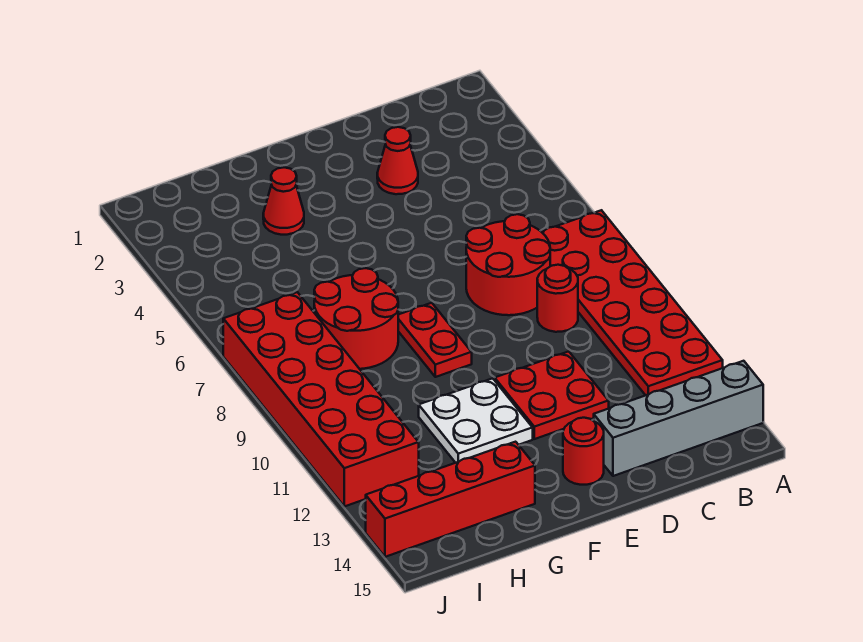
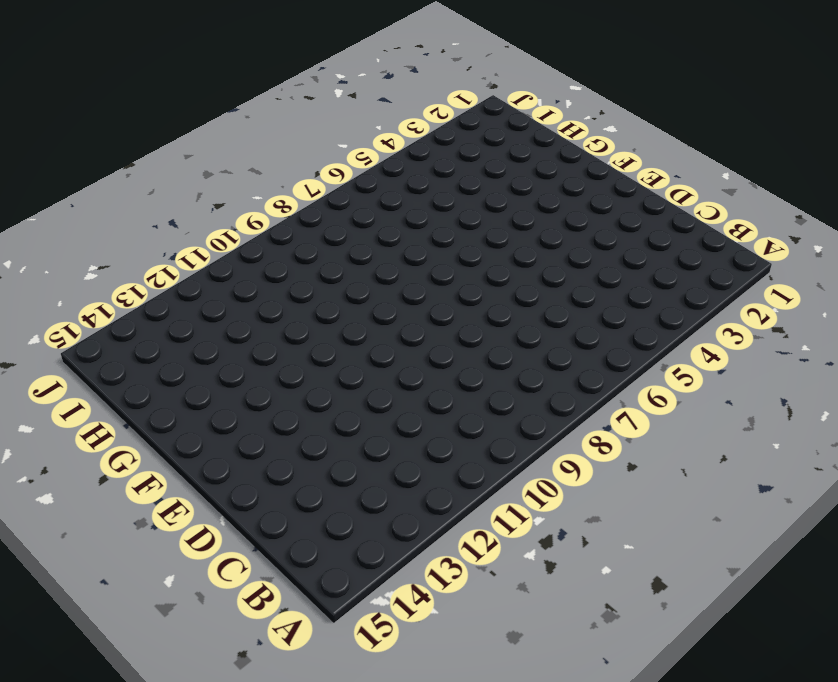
none -> red 2x6 plate [541,210,723,395]
none -> grey 1x4 brick [594,361,763,476]
none -> red 2x2 round brick [466,214,550,315]

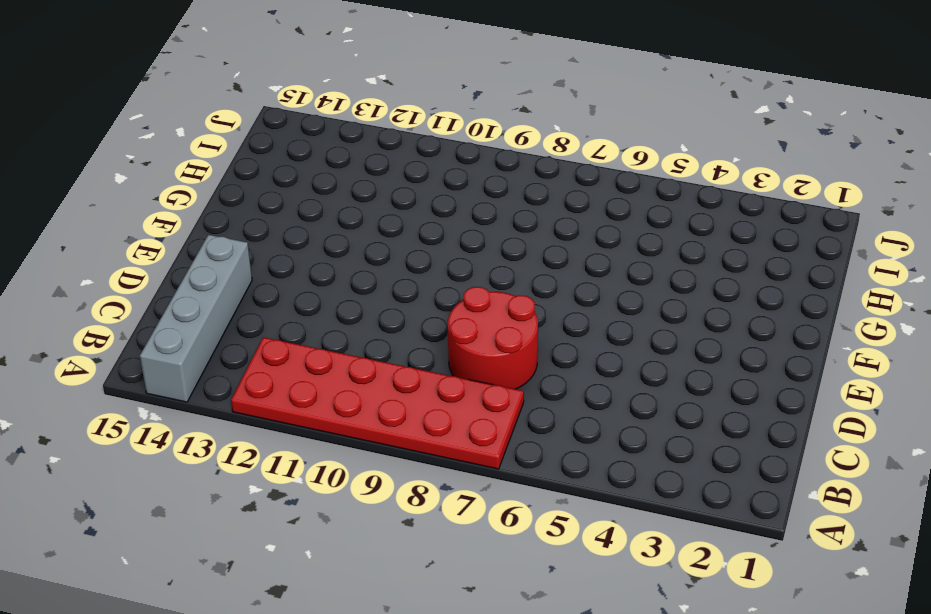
none -> red 1x1 round brick [537,265,578,332]
none -> red 1x1 cone [377,127,418,194]
none -> red 2x2 plate [495,351,609,439]

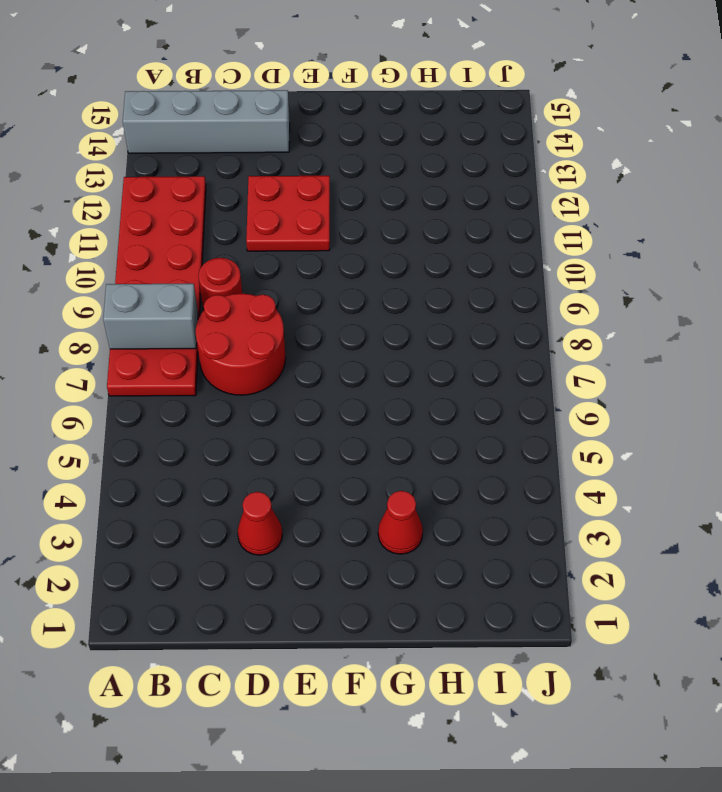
grey 1x2 brick [103,284,198,349] -> none
none -> red 1x1 round brick [563,418,604,485]
none -> red 1x2 plate [398,303,472,377]
none -> white 2x2 plate [419,378,533,463]

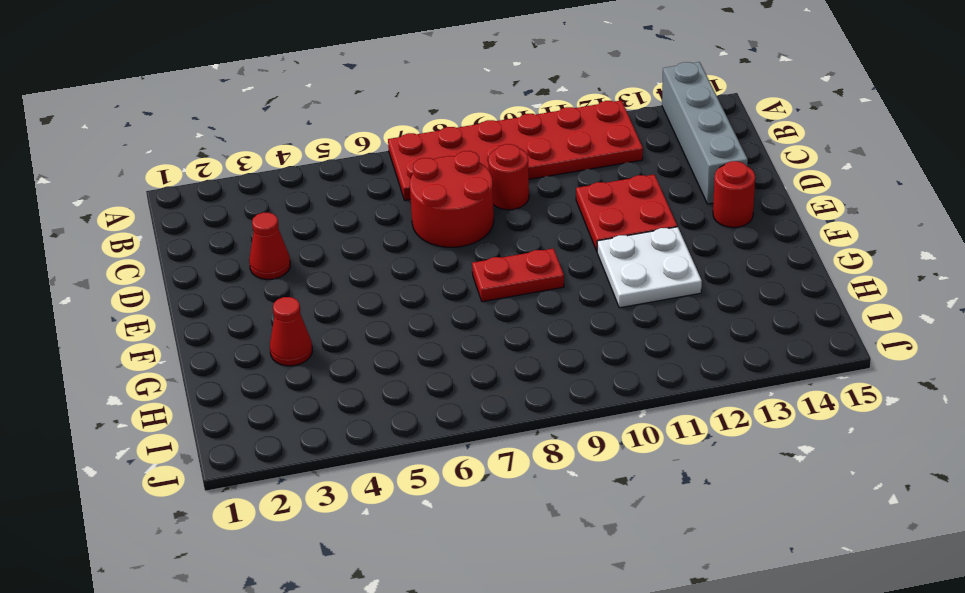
none -> red 2x2 round brick [314,268,398,369]
none -> red 1x4 brick [366,442,535,557]
none -> red 2x6 brick [223,292,419,506]

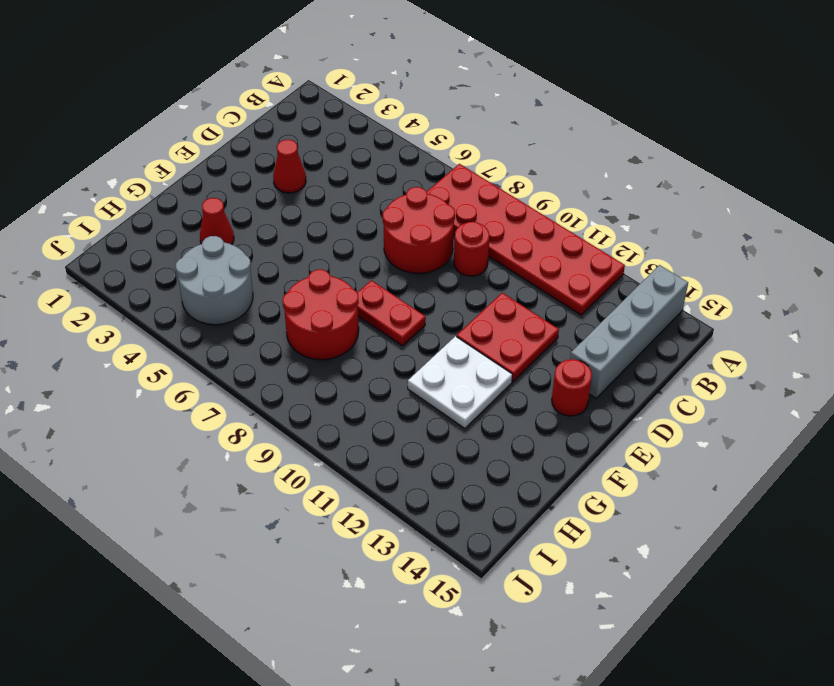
grey 2x2 round brick [176,236,253,325] -> none
none -> red 1x4 brick [366,442,535,557]
none -> red 2x6 brick [223,292,419,506]

